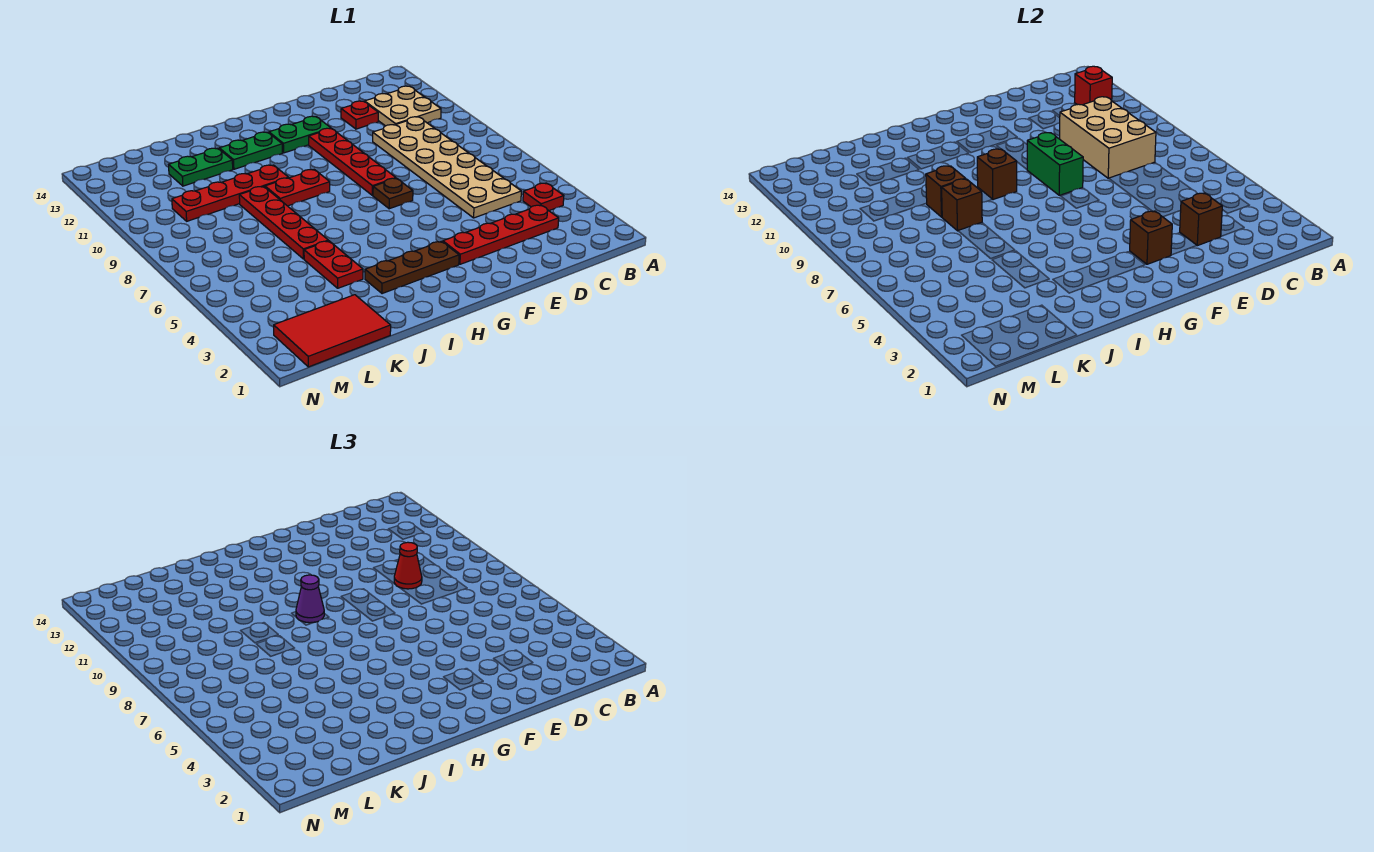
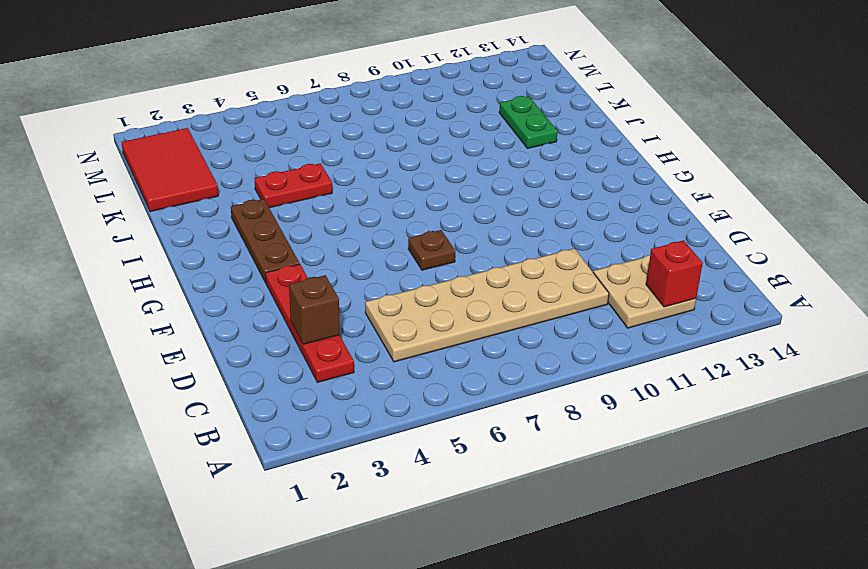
none -> red 1x1 plate [523,183,564,211]
none -> red 1x1 plate [341,101,378,129]
none -> red 1x4 plate [309,128,396,195]

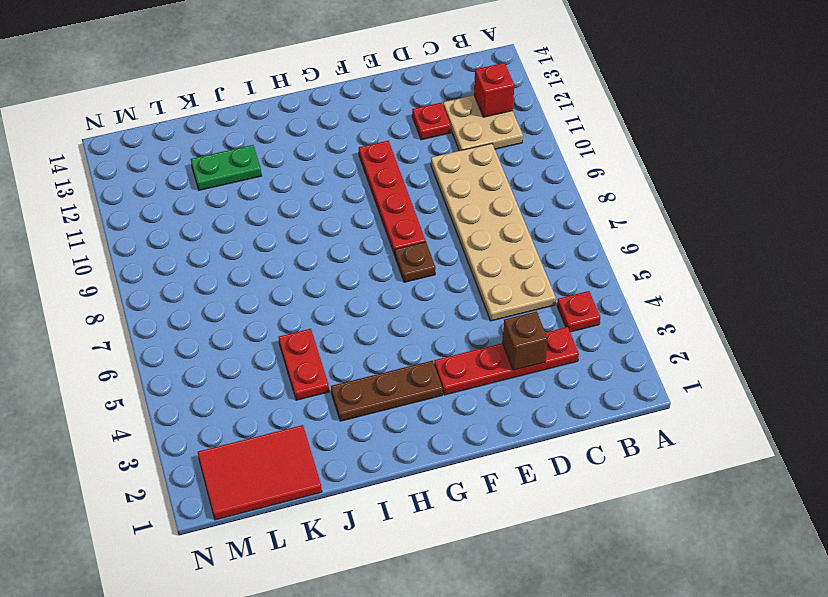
none -> green 1x2 plate [269,116,331,153]
none -> red 1x2 plate [265,170,330,206]
none -> green 1x2 plate [219,132,282,169]

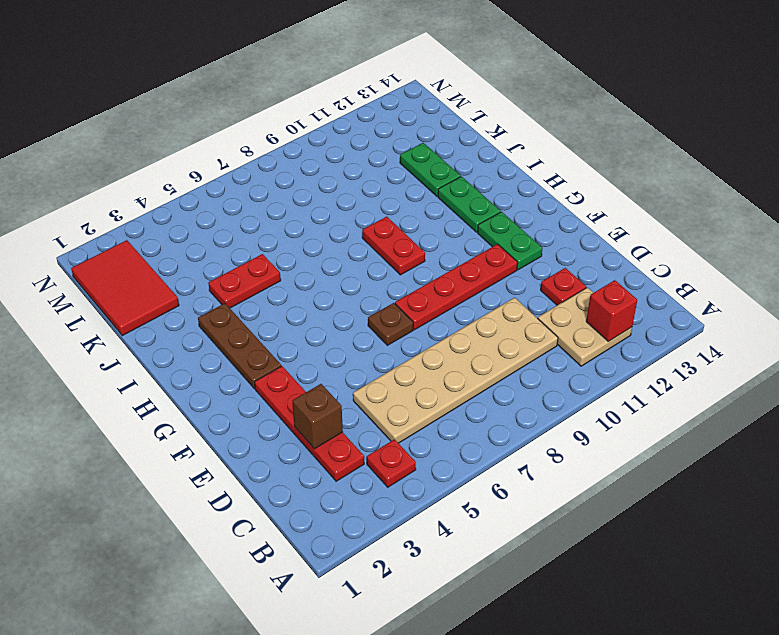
none -> red 1x4 plate [172,165,289,221]
none -> red 1x4 plate [239,186,328,259]
none -> tan 2x3 brick [1060,97,1156,178]

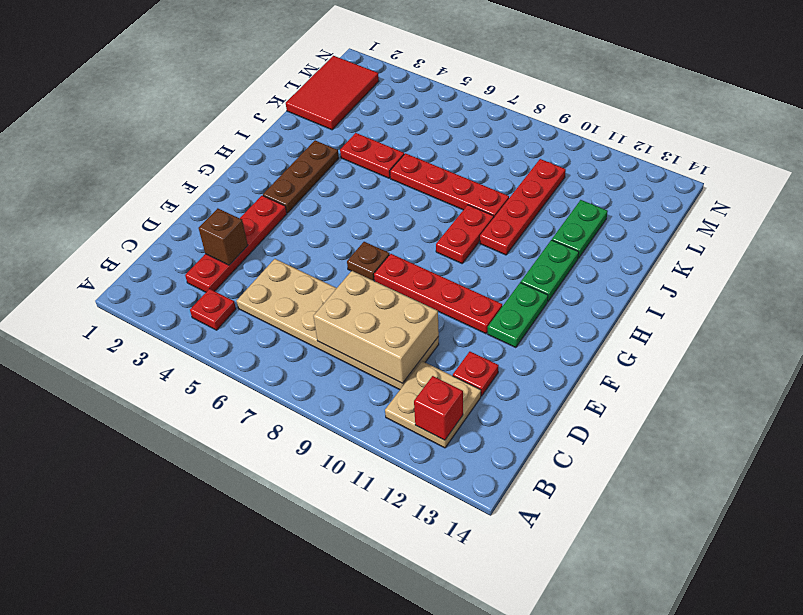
none -> brown 1x1 brick [1130,211,1172,264]
none -> green 1x2 brick [1027,133,1083,195]
none -> brown 1x1 brick [977,149,1017,200]

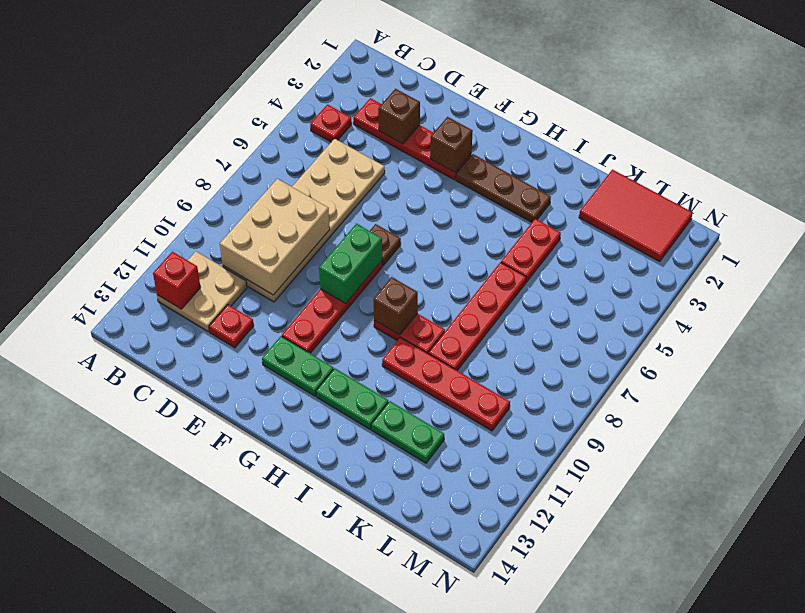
none -> brown 1x1 brick [942,179,982,231]
none -> brown 1x1 brick [926,166,966,217]
none -> red 1x1 cone [394,542,422,589]

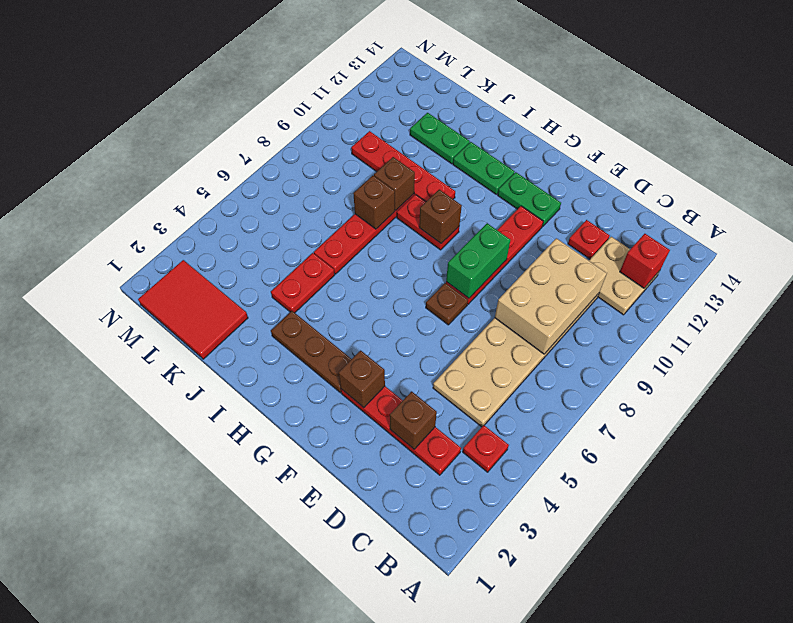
none -> red 1x1 cone [394,542,422,589]
none -> purple 1x1 cone [296,575,324,623]

